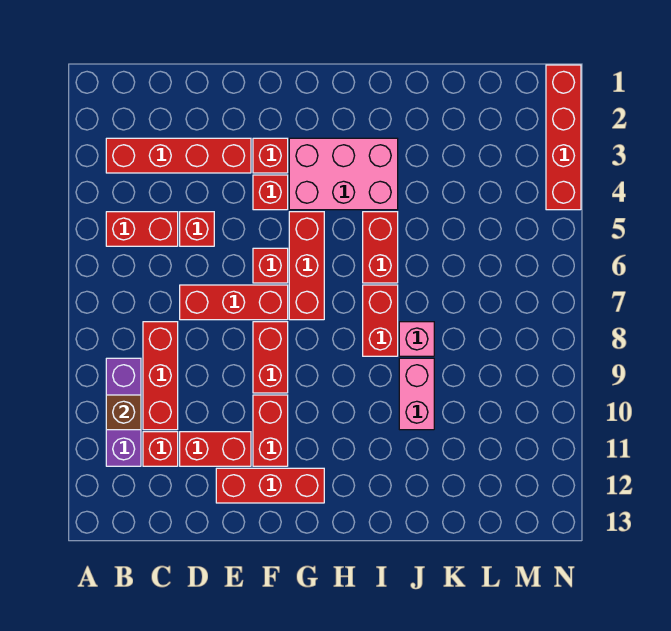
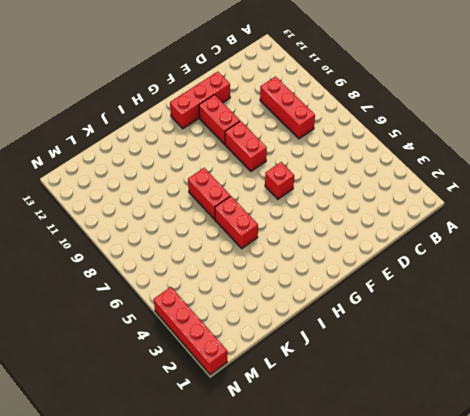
none -> red 1x4 brick [106,138,251,173]
none -> red 1x2 brick [106,212,178,246]
none -> purple 1x3 brick [106,358,141,466]

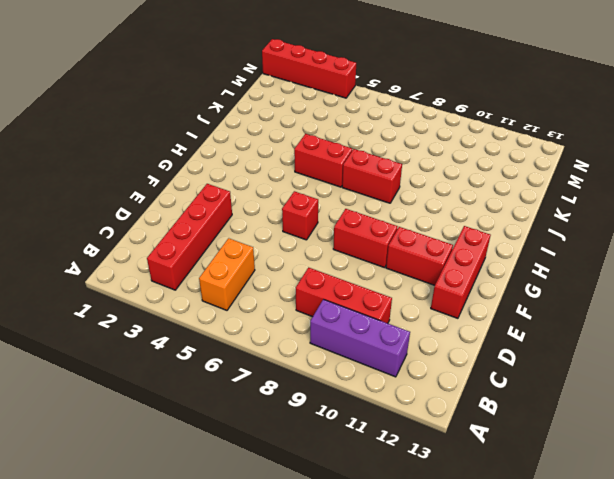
orange 1x2 brick [199,238,255,310] -> red 1x2 brick [106,212,178,246]
none -> red 1x1 brick [143,432,178,466]
none -> red 1x1 brick [180,212,214,246]
none -> red 1x3 brick [180,285,288,320]

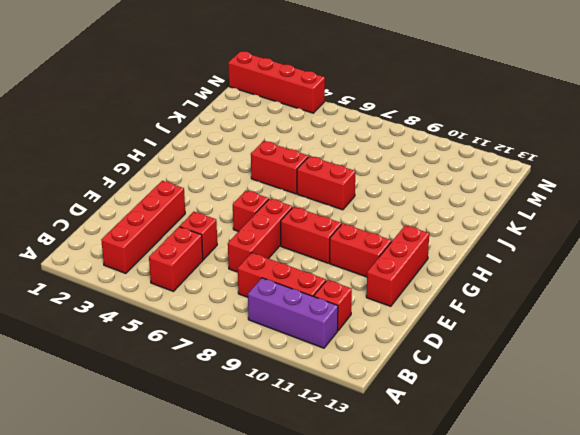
none -> red 1x2 brick [180,432,251,466]
none -> red 1x1 brick [253,138,288,173]
none -> red 1x1 brick [253,175,288,210]

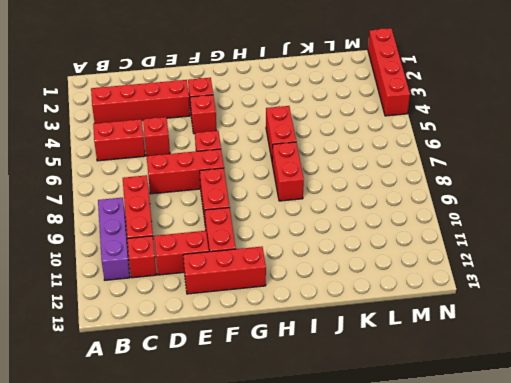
none -> pink 2x3 brick [289,138,398,210]
none -> red 1x3 brick [289,212,324,320]
none -> pink 1x1 brick [399,322,434,356]

